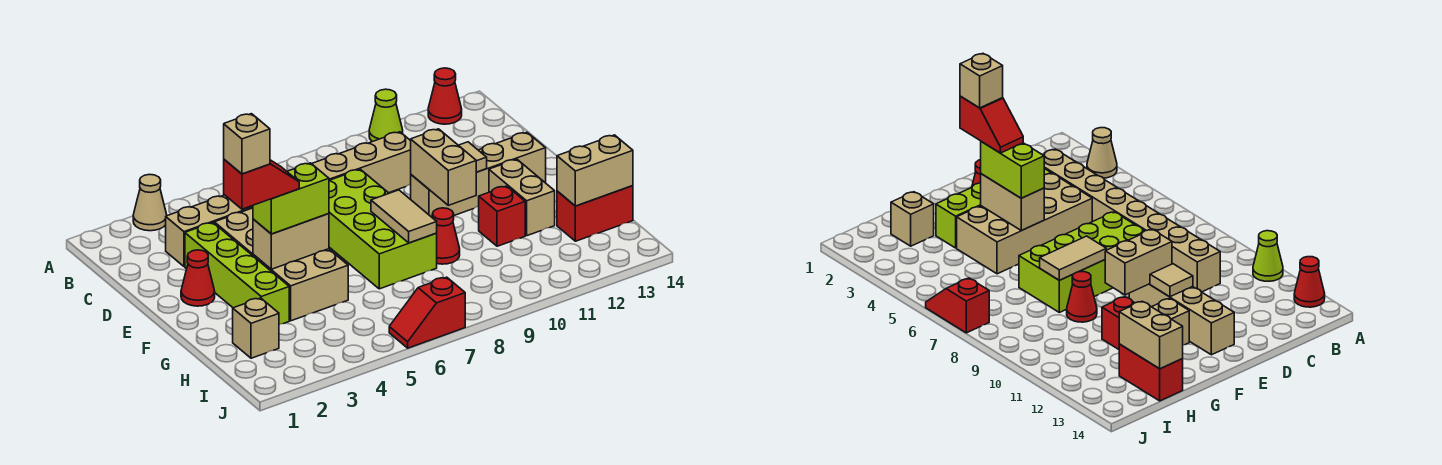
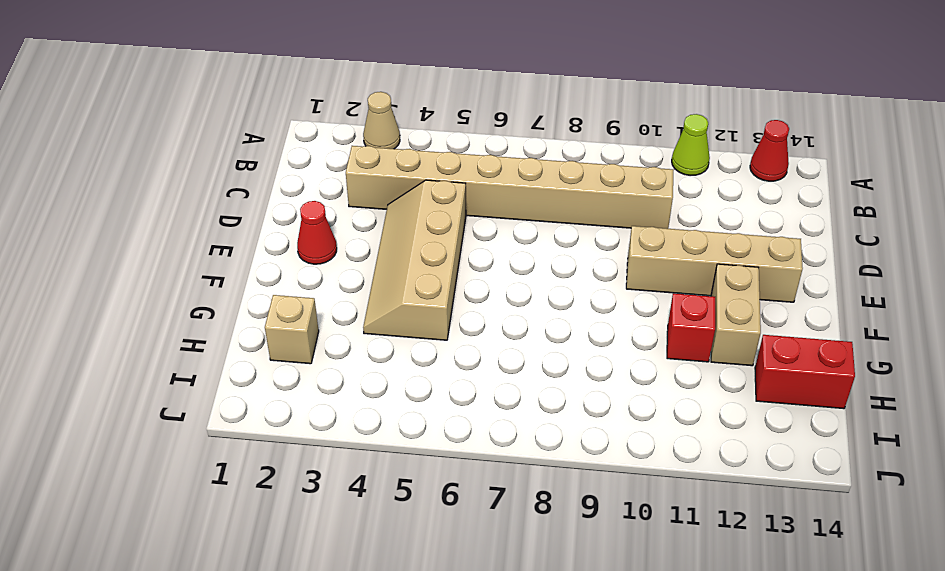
tan 2x4 slope [363,180,466,340] -> tan 2x4 brick [214,208,348,321]
none -> lime 1x4 brick [185,223,289,324]
none -> lime 2x4 brick [329,169,437,289]
none -> red 1x1 cone [432,208,460,264]

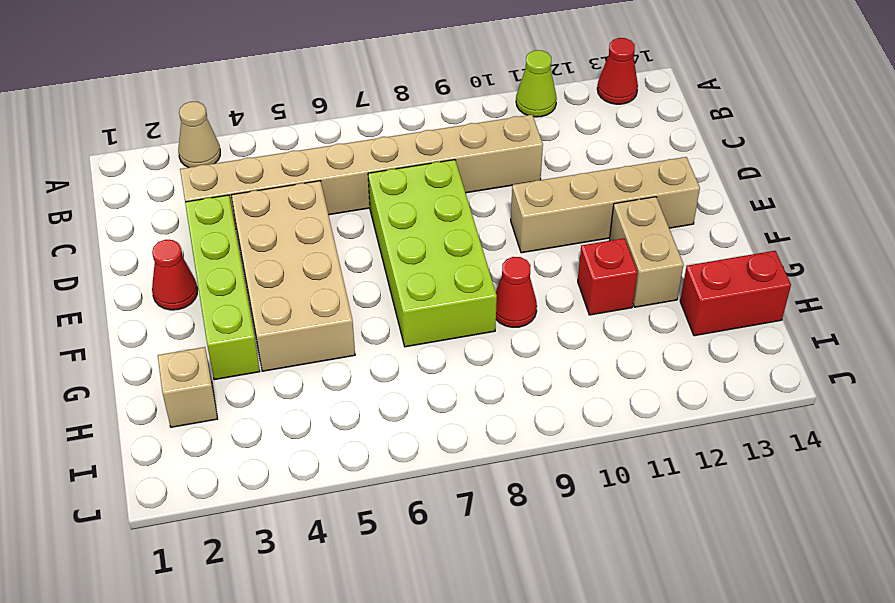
none -> red 1x2 slope [389,277,465,348]
none -> tan 1x2 brick [411,129,476,205]
none -> tan 1x1 tile [459,142,487,172]

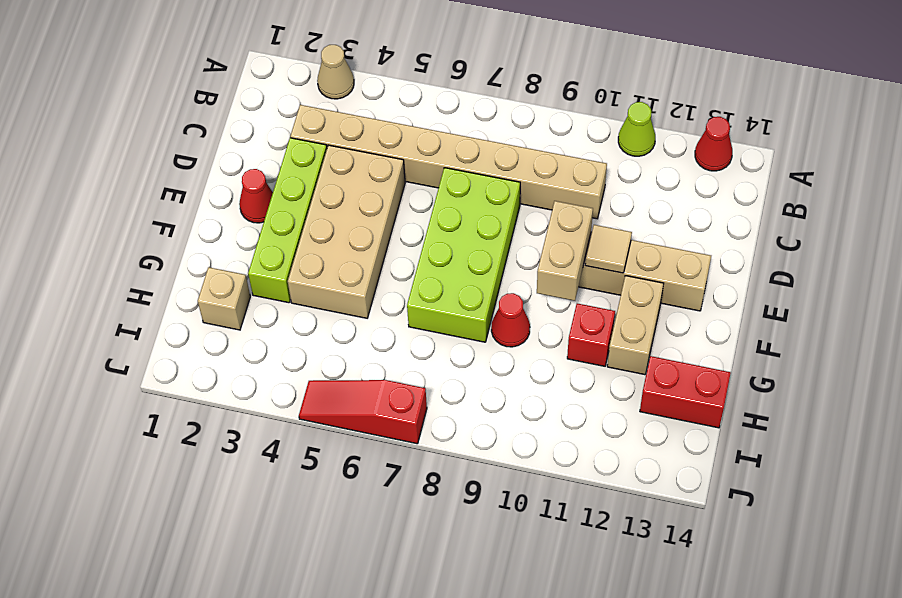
red 1x3 slope [299,380,427,444] -> red 1x2 slope [389,277,465,348]
none -> tan 1x2 brick [253,214,329,269]
none -> tan 1x2 tile [371,190,437,243]
none -> tan 1x2 brick [557,135,633,206]

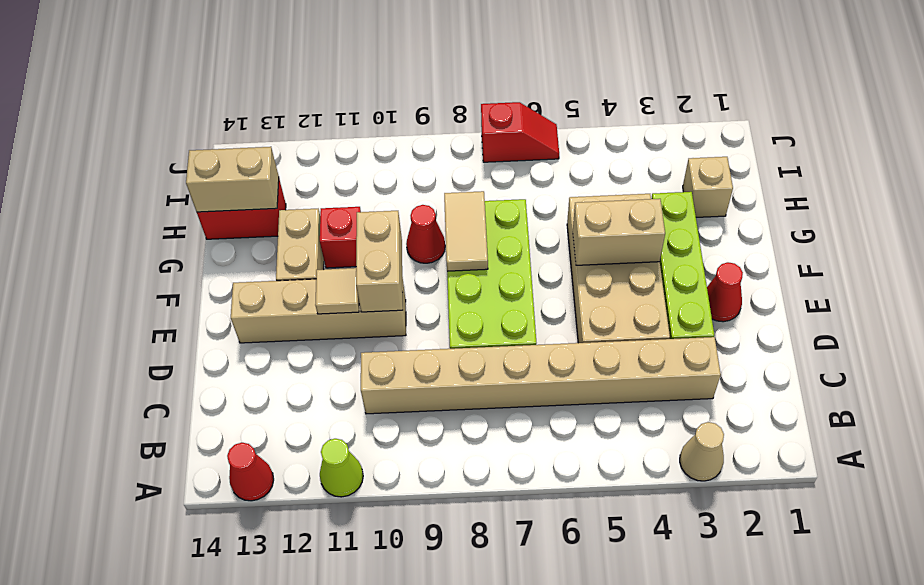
none -> lime 1x2 brick [253,163,329,234]
none -> red 1x2 slope [224,160,299,209]
none -> tan 1x1 brick [224,114,270,174]

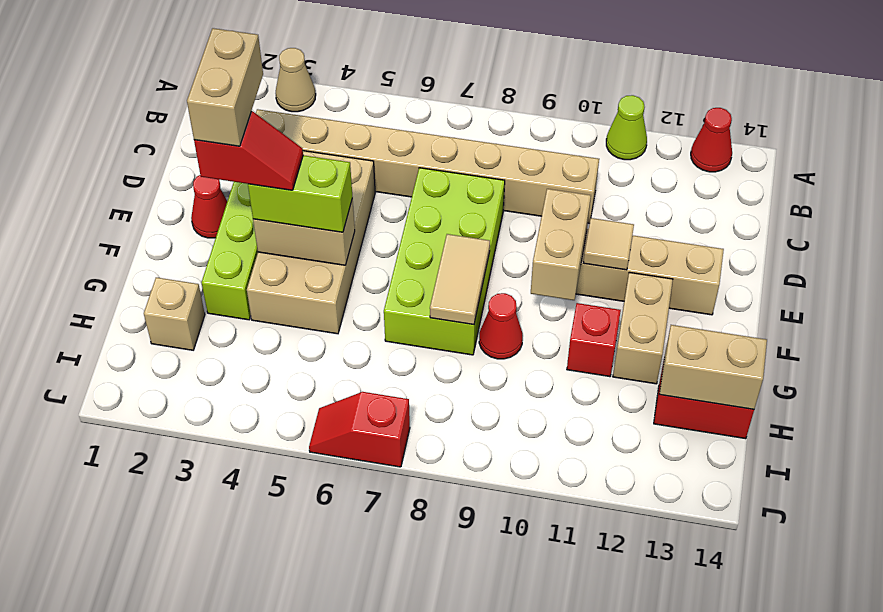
tan 1x2 brick [187,28,263,146] -> tan 1x1 brick [224,114,270,174]

